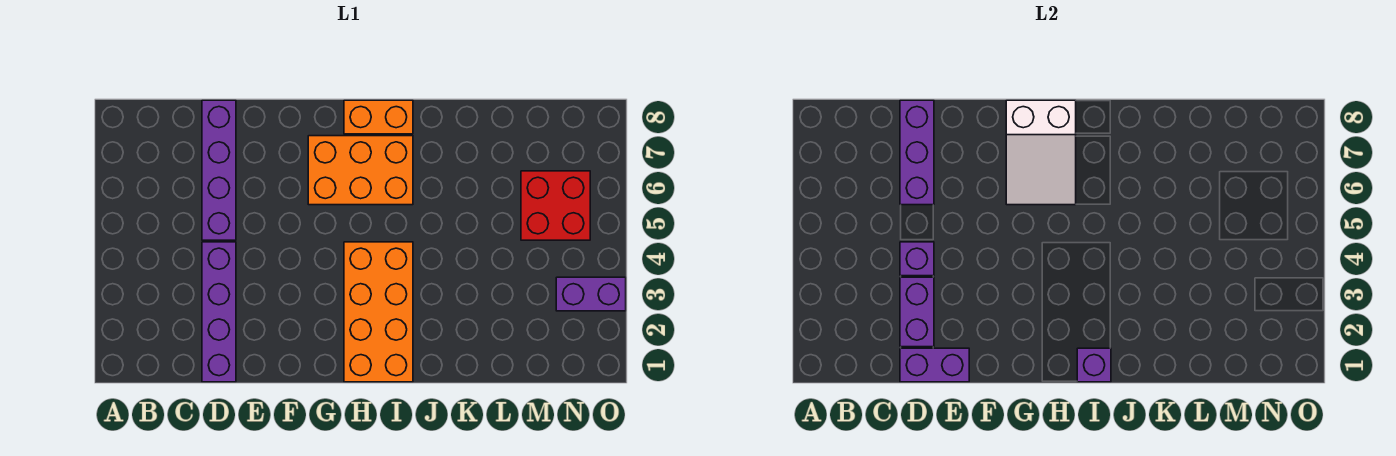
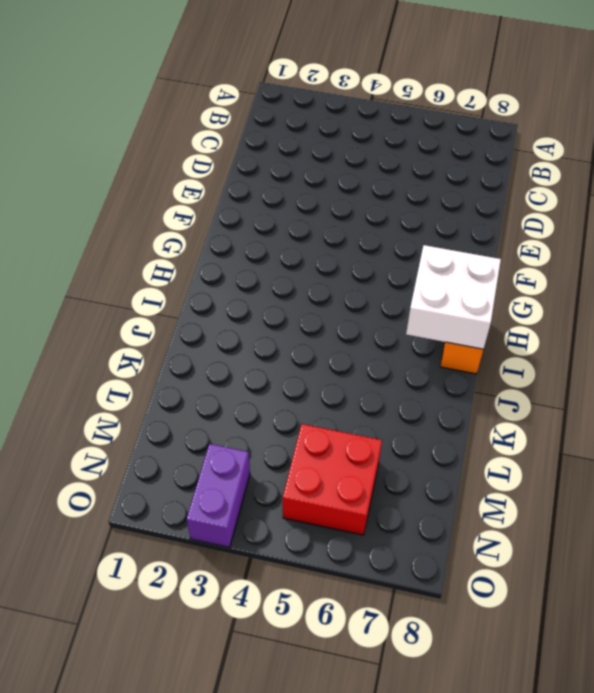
white 2x2 brick [406,245,501,349] -> white 2x3 slope [1006,100,1076,205]
none -> purple 1x4 brick [202,242,236,382]
none -> purple 1x4 brick [202,100,236,240]
none -> orange 2x3 brick [308,136,413,205]

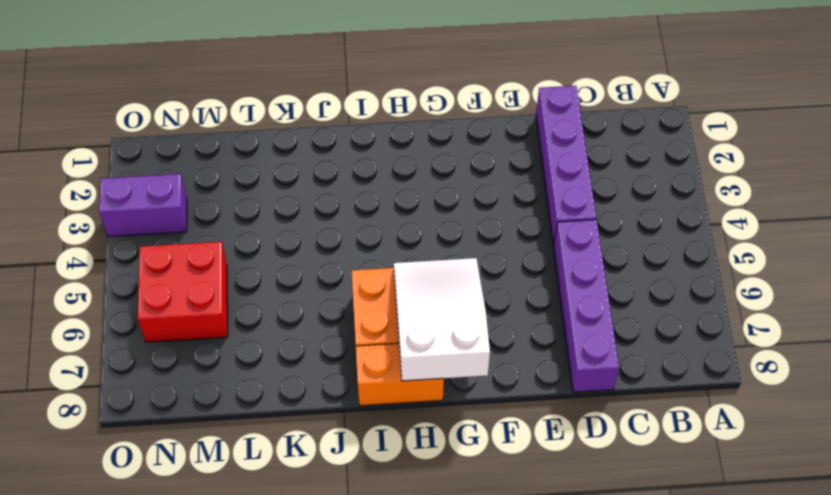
none -> orange 2x4 brick [344,242,413,382]
none -> purple 1x2 brick [900,348,969,382]
none -> purple 1x2 brick [900,277,934,347]

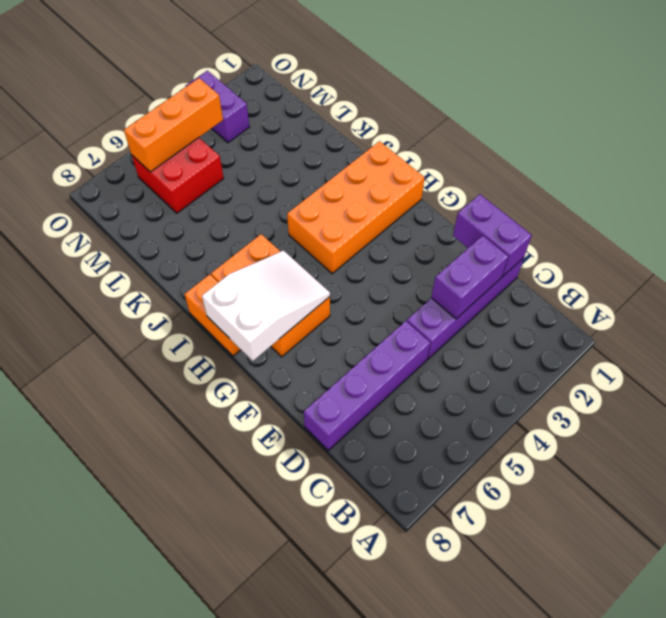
orange 1x3 brick [124,78,223,172] -> none
none -> purple 1x1 brick [900,242,934,276]
none -> purple 1x3 brick [900,100,934,205]
none -> purple 1x1 brick [1077,348,1111,382]

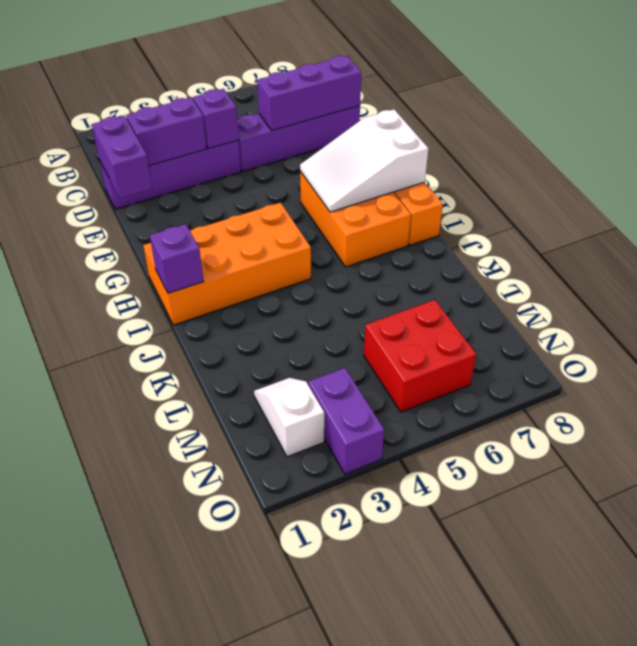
white 1x2 slope [254,378,324,457] -> none

